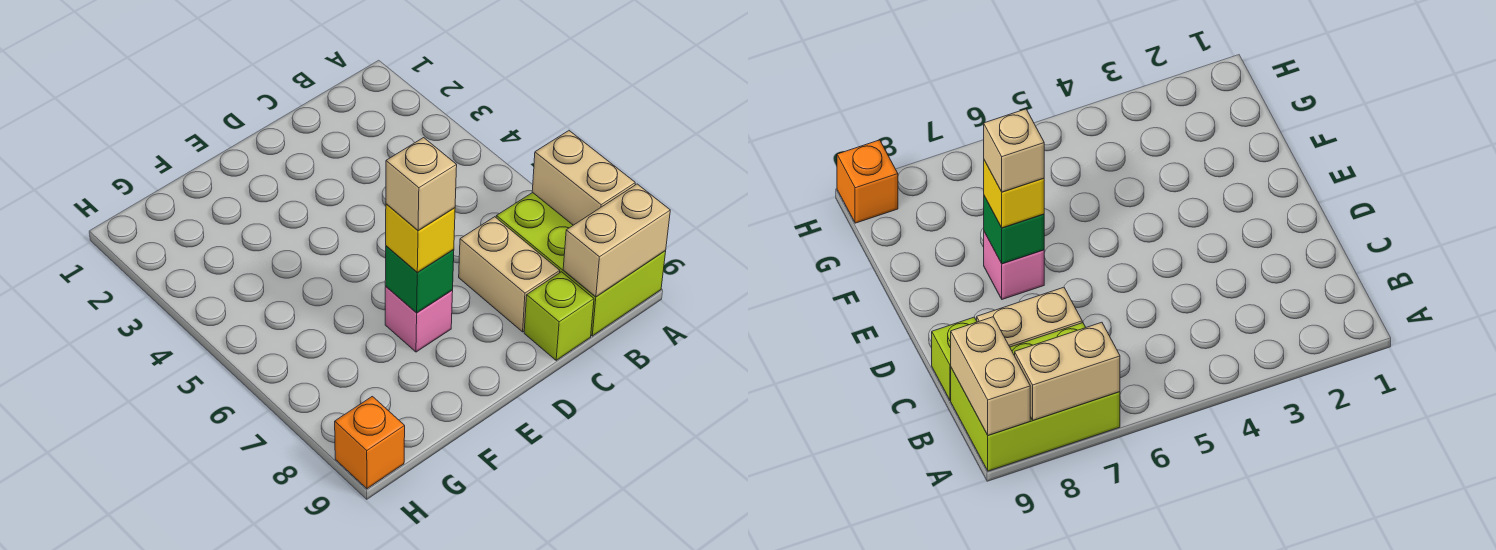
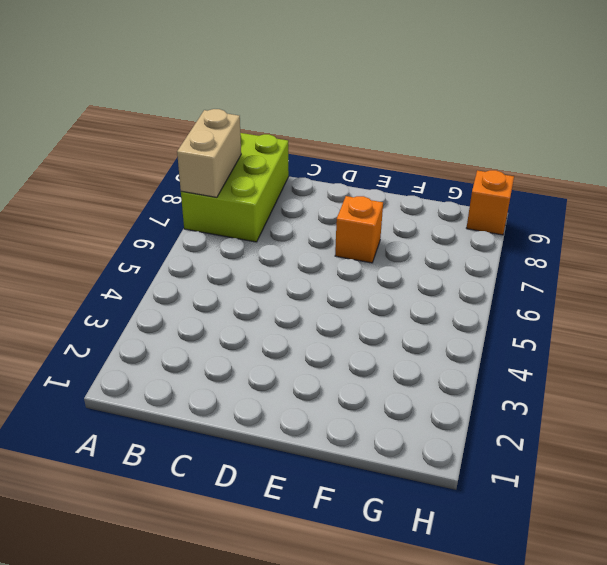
orange 1x1 brick [335,196,383,263] -> pink 1x1 brick [385,287,453,352]
none -> tan 1x2 brick [459,217,560,332]
none -> lime 1x1 brick [524,272,594,360]

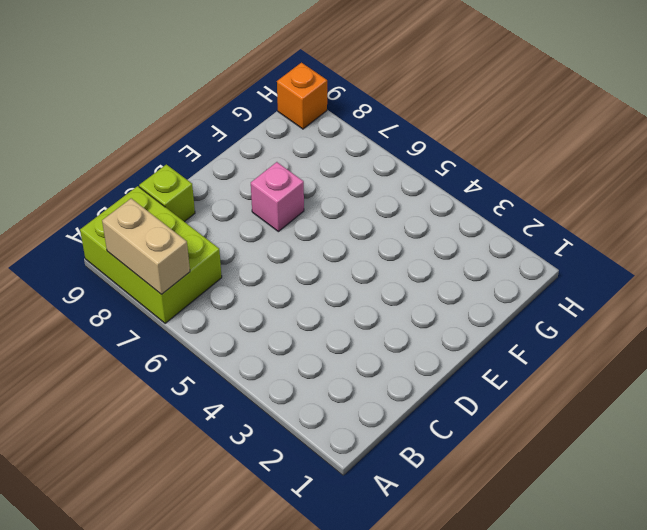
none -> tan 1x2 brick [459,217,560,332]
none -> tan 1x2 brick [563,184,670,297]

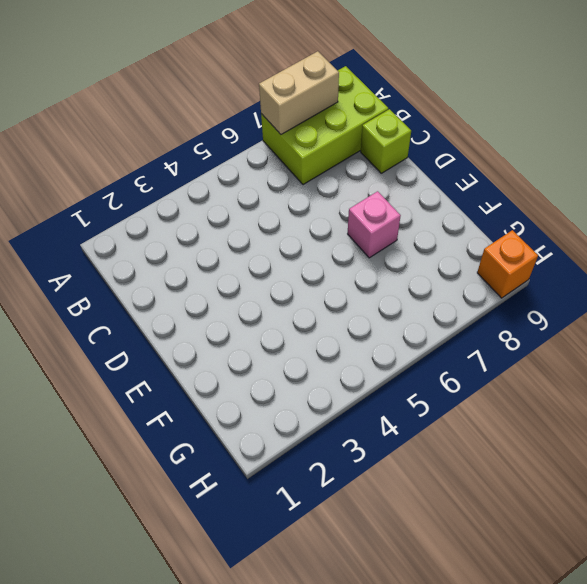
none -> tan 1x2 brick [459,217,560,332]
none -> tan 1x2 brick [563,184,670,297]

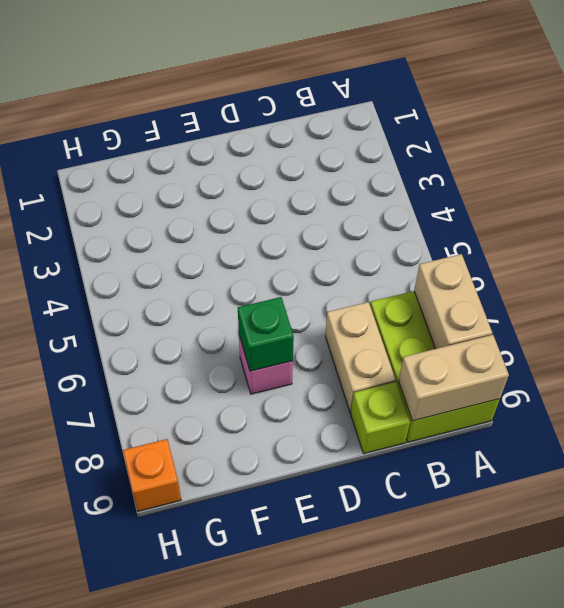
none -> yellow 1x1 brick [386,204,455,273]
none -> tan 1x1 brick [386,138,457,230]

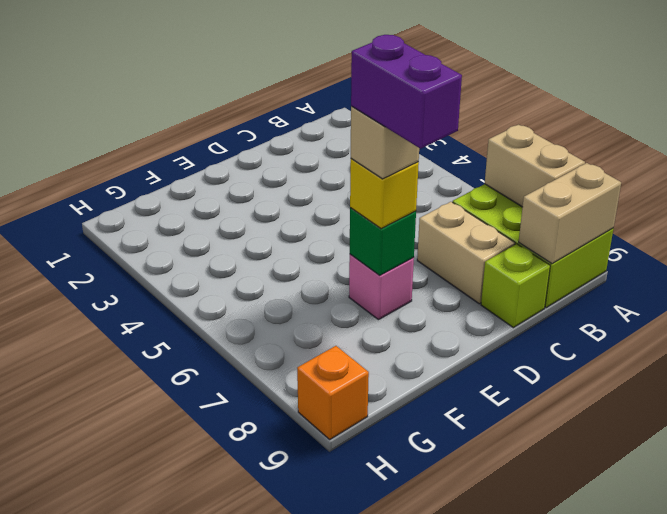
purple 1x2 brick [351,35,462,149] -> none

